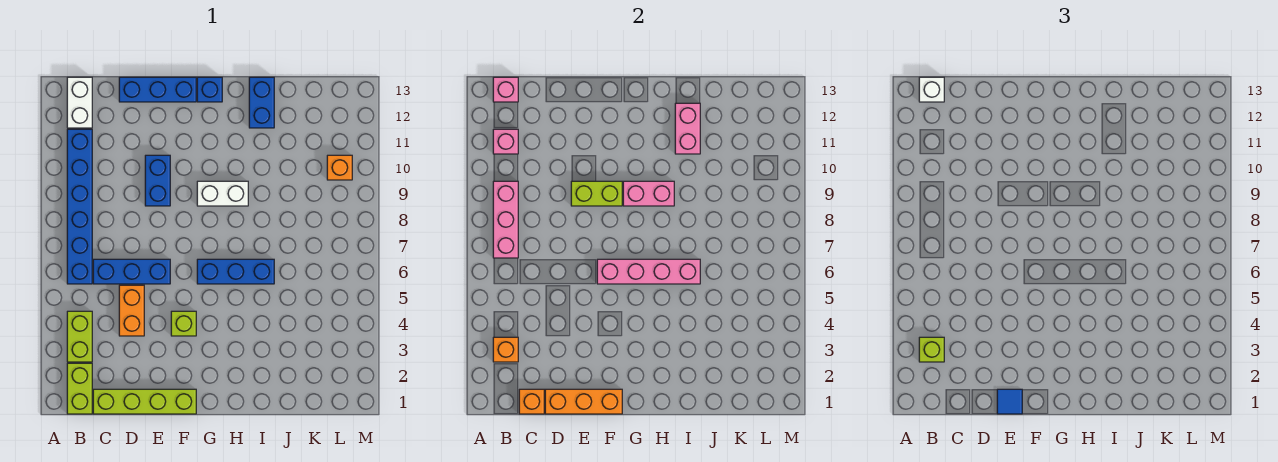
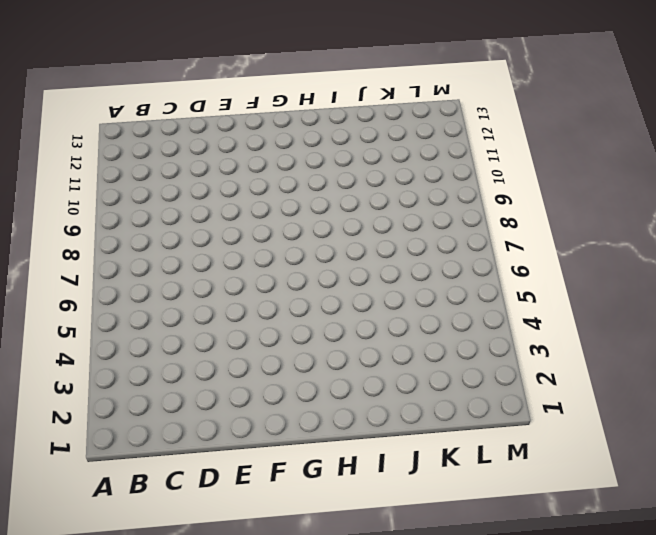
none -> lime 1x2 brick [67,363,92,414]
none -> lime 1x2 brick [67,311,92,362]
none -> blue 1x6 brick [67,129,92,284]

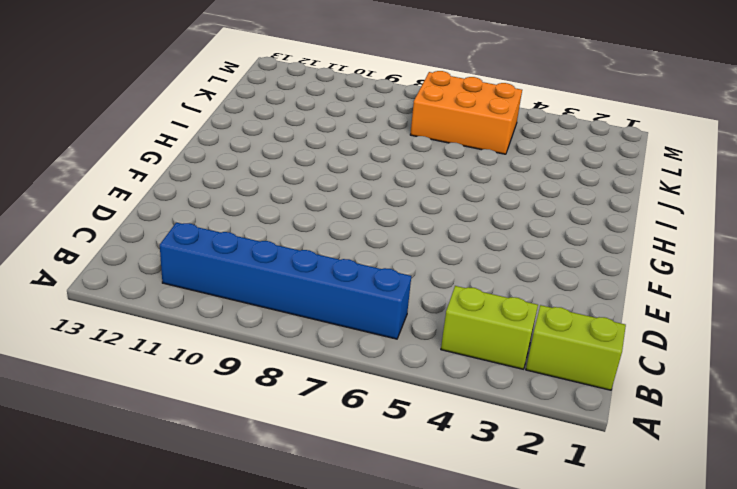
orange 2x3 brick [410,71,522,154] -> none
none -> white 1x2 brick [67,77,92,128]
none -> lime 1x4 brick [93,389,196,414]
none -> blue 1x3 brick [93,259,170,284]

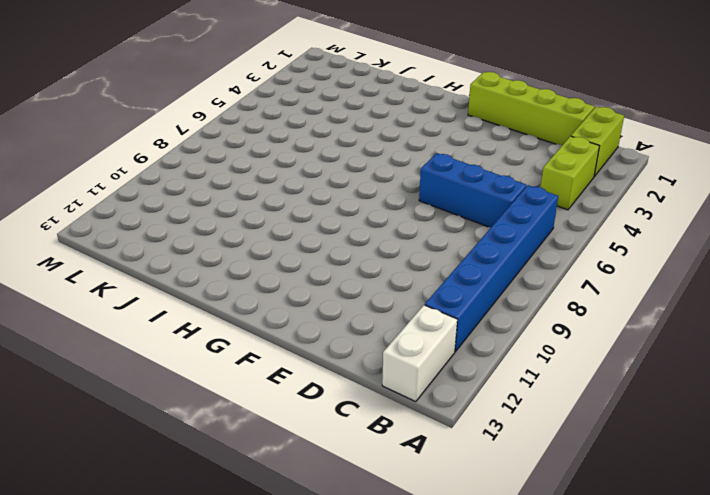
none -> orange 1x2 brick [119,285,144,336]
none -> blue 1x3 brick [119,77,196,102]
none -> blue 1x2 brick [145,155,170,206]

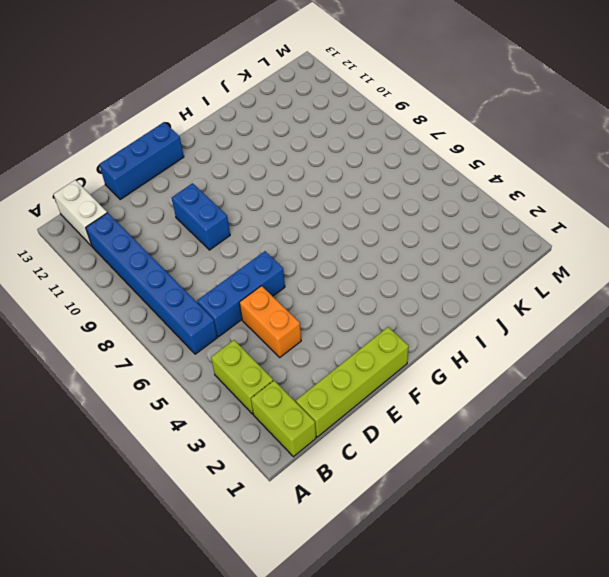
none -> lime 1x1 brick [171,311,196,336]
none -> blue 1x3 brick [197,259,274,284]
none -> white 1x2 brick [197,181,248,206]

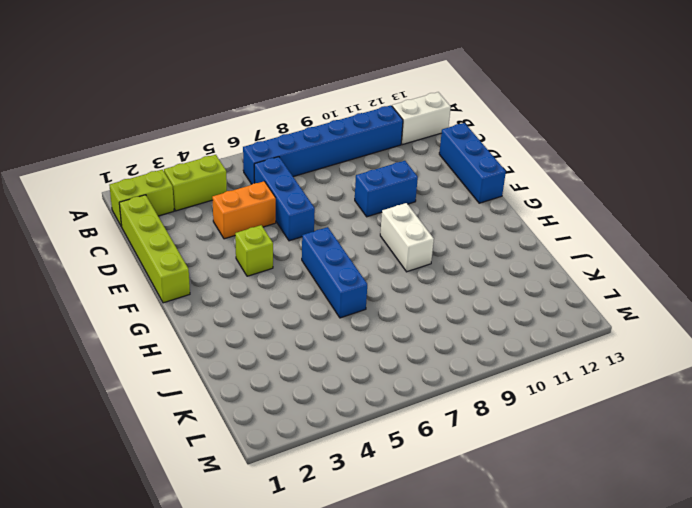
none -> blue 1x1 brick [197,77,222,102]
none -> blue 1x2 brick [249,77,274,128]
none -> orange 1x1 brick [327,155,352,180]

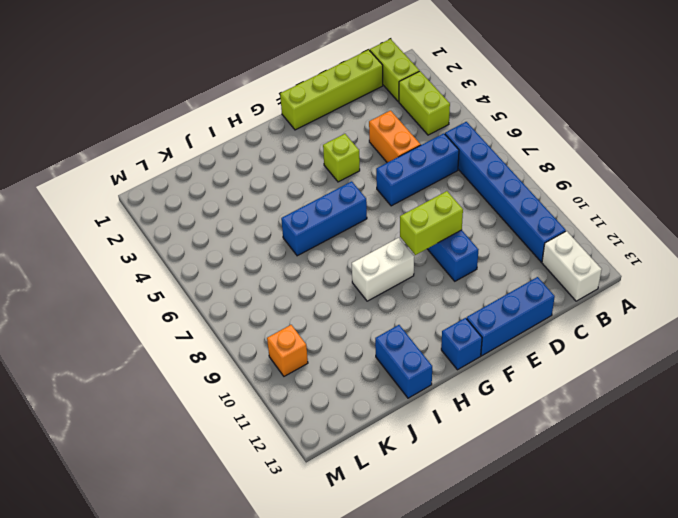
none -> orange 1x1 brick [493,337,518,362]
none -> pink 1x3 brick [493,181,518,258]
none -> pink 1x1 brick [493,129,518,154]

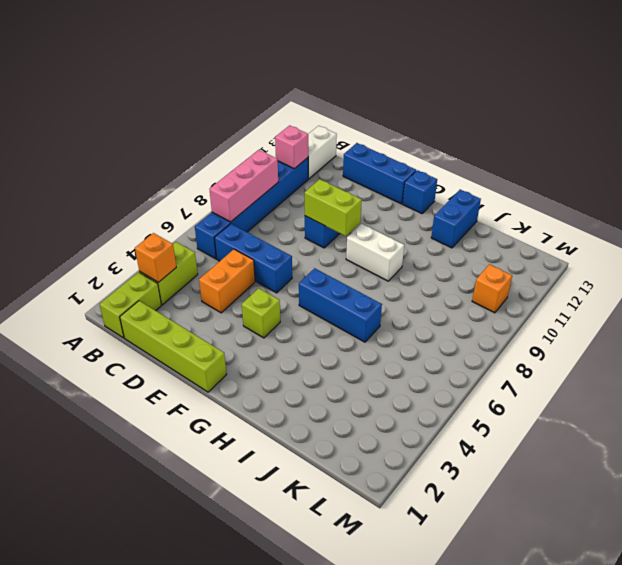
none -> pink 1x1 brick [493,77,518,102]
none -> orange 1x1 brick [519,389,544,414]
none -> orange 1x3 brick [545,389,622,414]

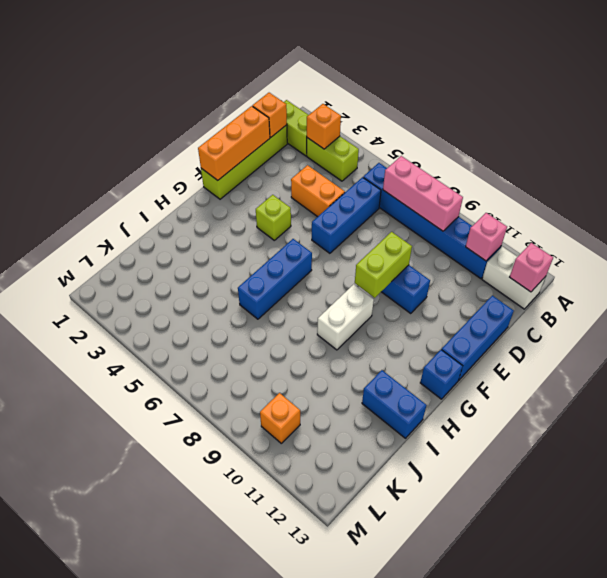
none -> pink 1x4 brick [597,259,700,284]
none -> pink 1x2 brick [623,181,674,206]
none -> pink 1x2 brick [675,103,700,154]

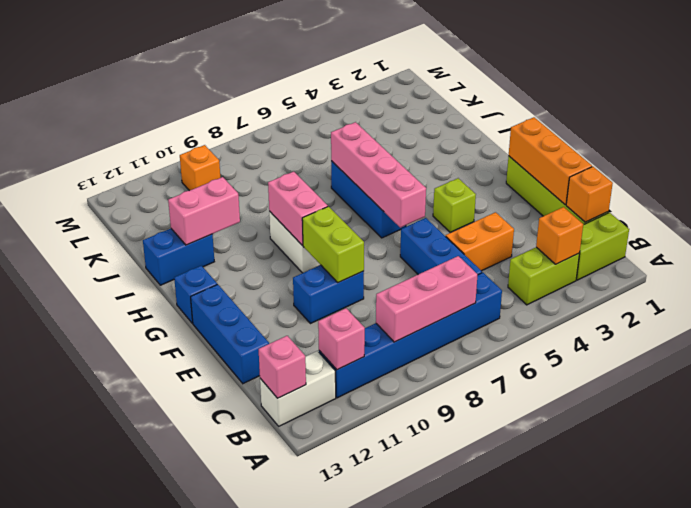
none -> lime 1x1 brick [919,337,944,362]
none -> white 1x1 brick [919,77,944,102]
none -> blue 1x1 tile [997,389,1022,414]

